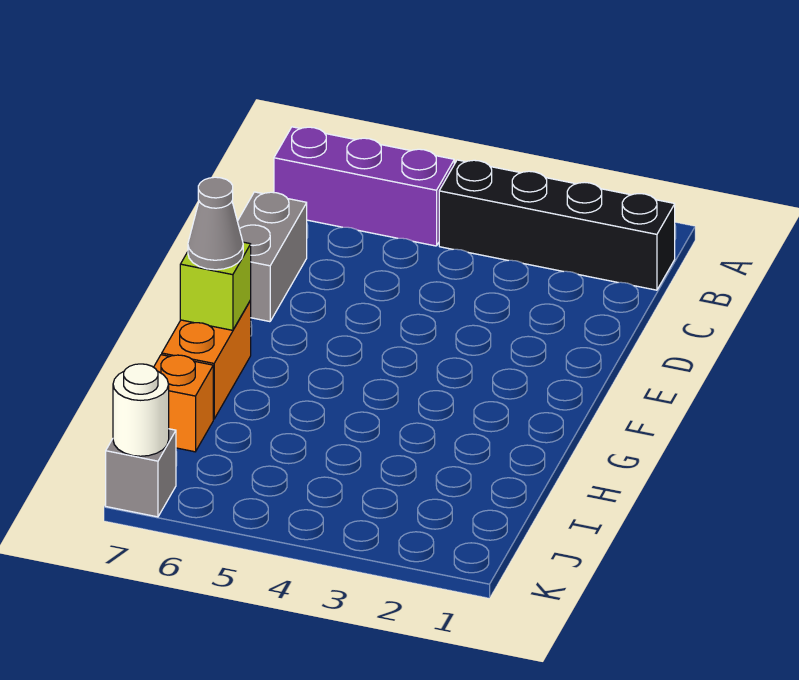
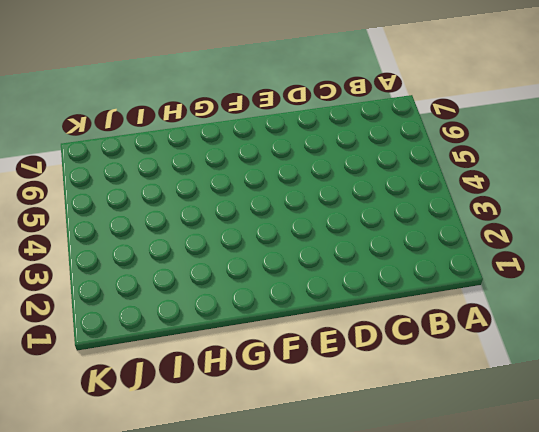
none -> black 1x4 brick [439,160,675,290]
none -> purple 1x3 brick [274,127,454,246]

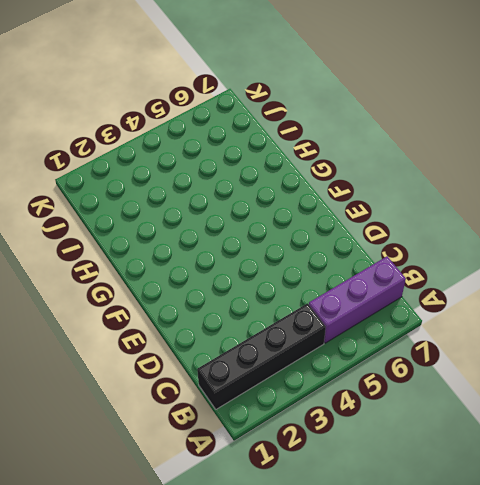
none -> grey 1x2 brick [237,192,307,322]
none -> orange 1x2 brick [162,301,251,419]

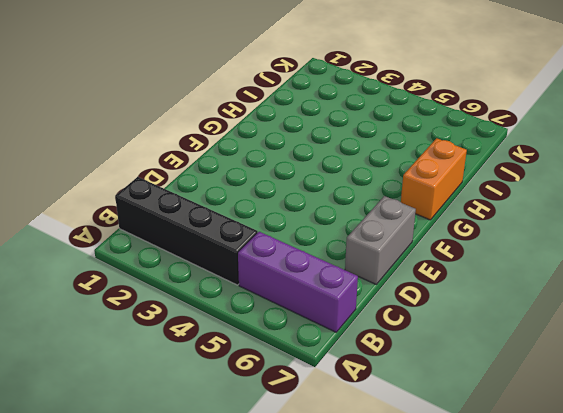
none -> orange 1x1 brick [154,355,213,452]
none -> grey 1x1 brick [106,429,176,517]

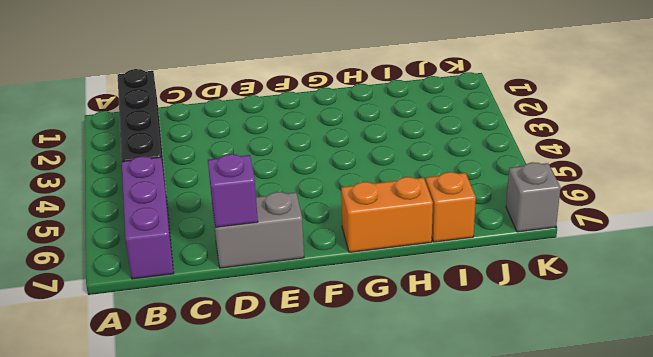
purple 1x1 brick [208,154,258,227] -> none
none -> lime 1x1 brick [180,242,251,330]
none -> white 1x1 round brick [113,364,169,456]

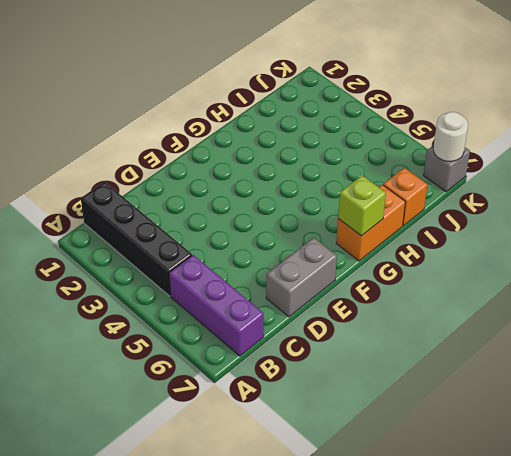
none -> grey 1x1 cone [188,177,243,270]

